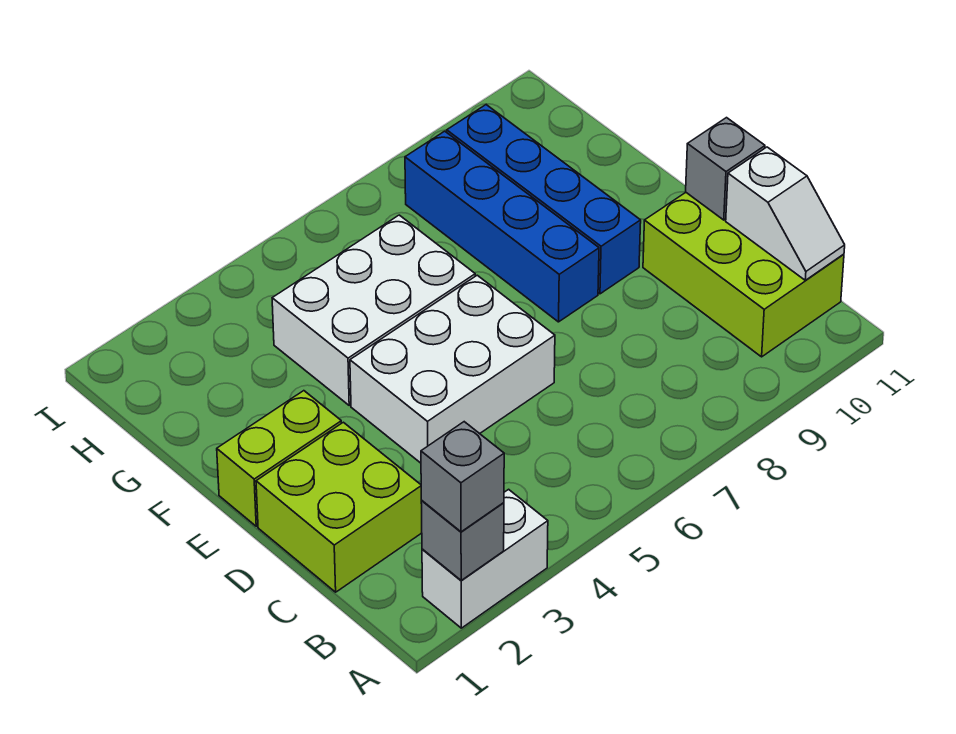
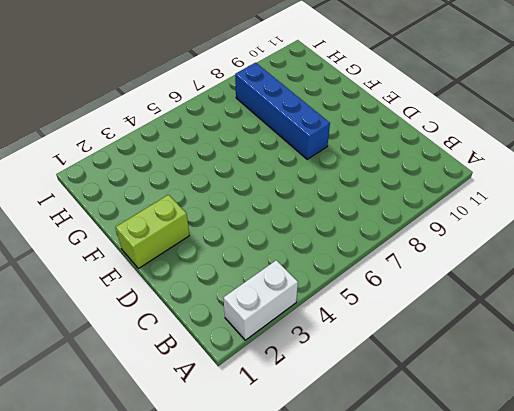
none -> lime 2x3 brick [643,192,844,357]
none -> lime 2x2 brick [256,422,422,592]
none -> white 2x3 brick [350,275,555,463]

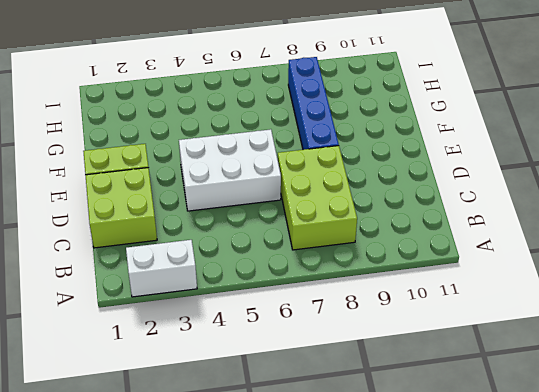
lime 2x3 brick [278,146,357,250] -> lime 2x3 brick moved to [643,192,844,357]
none -> blue 1x4 brick [447,105,641,294]
none -> white 2x3 brick [272,215,475,405]
none -> grey 1x1 brick [421,501,504,581]

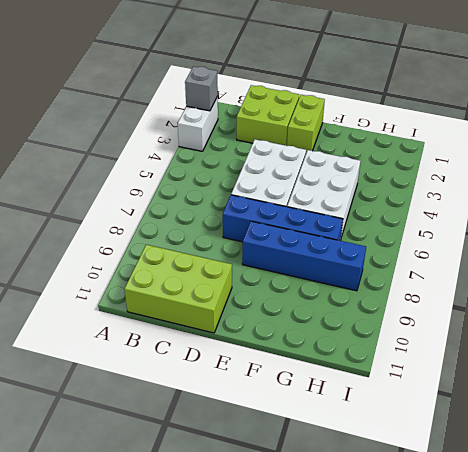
blue 1x4 brick [223,195,343,242] -> blue 1x4 brick moved to [447,105,641,294]
none -> white 1x2 slope [726,147,845,280]
none -> grey 1x1 brick [686,118,765,220]
none -> grey 1x1 brick [421,422,504,532]

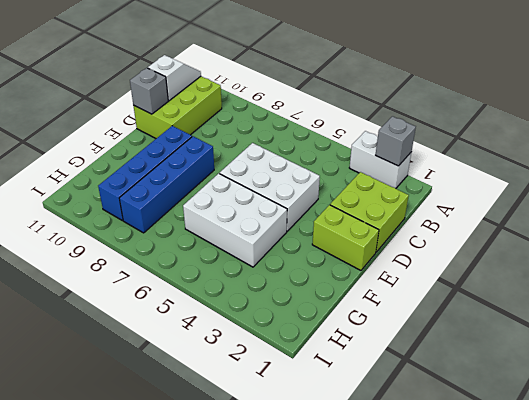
none -> grey 1x1 brick [421,422,504,532]

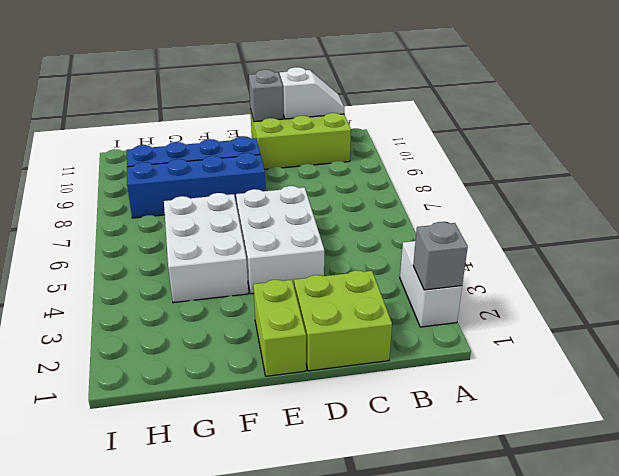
none -> grey 1x1 brick [421,422,504,532]

